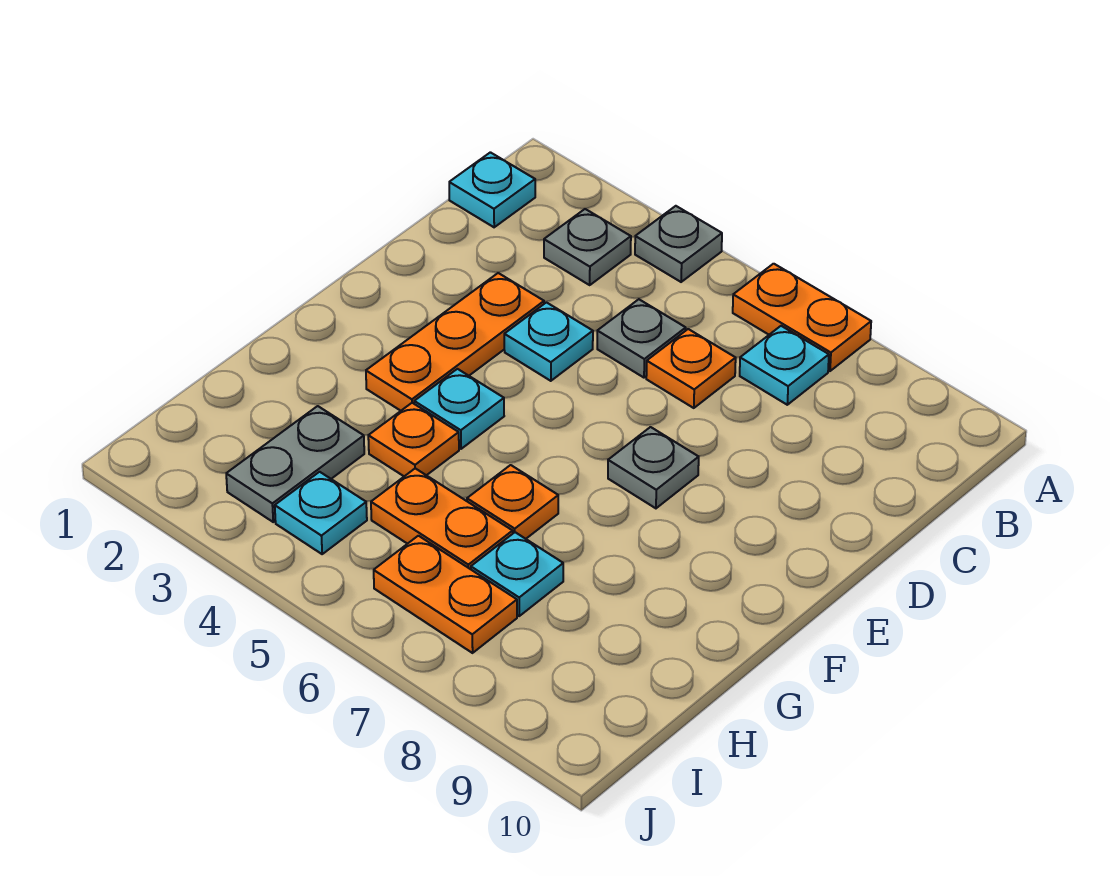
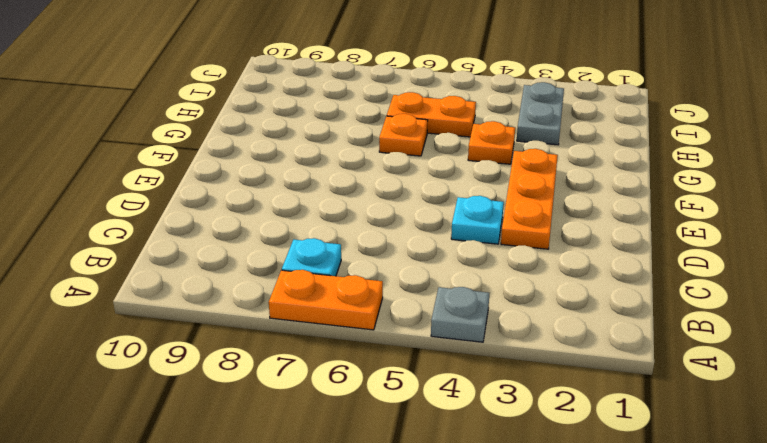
none -> cyan 1x1 plate [449,152,535,227]
none -> grey 1x1 plate [544,209,631,285]
none -> grey 1x1 plate [597,299,686,378]

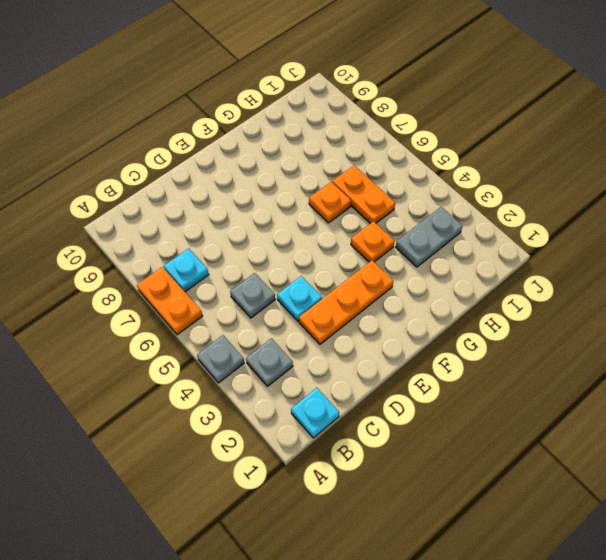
none -> orange 1x1 plate [646,329,736,408]
none -> grey 1x1 plate [608,427,699,508]
none -> cyan 1x1 plate [414,369,504,449]

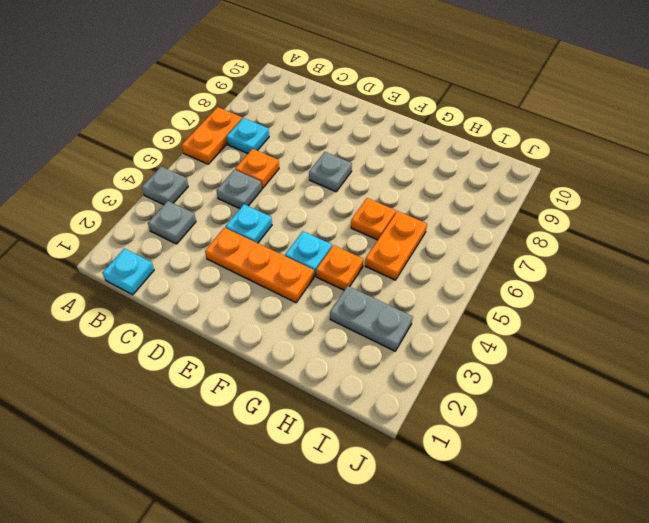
none -> cyan 1x1 plate [471,532,563,616]
none -> cyan 1x1 plate [275,472,367,554]
none -> orange 1x2 plate [374,536,517,653]

